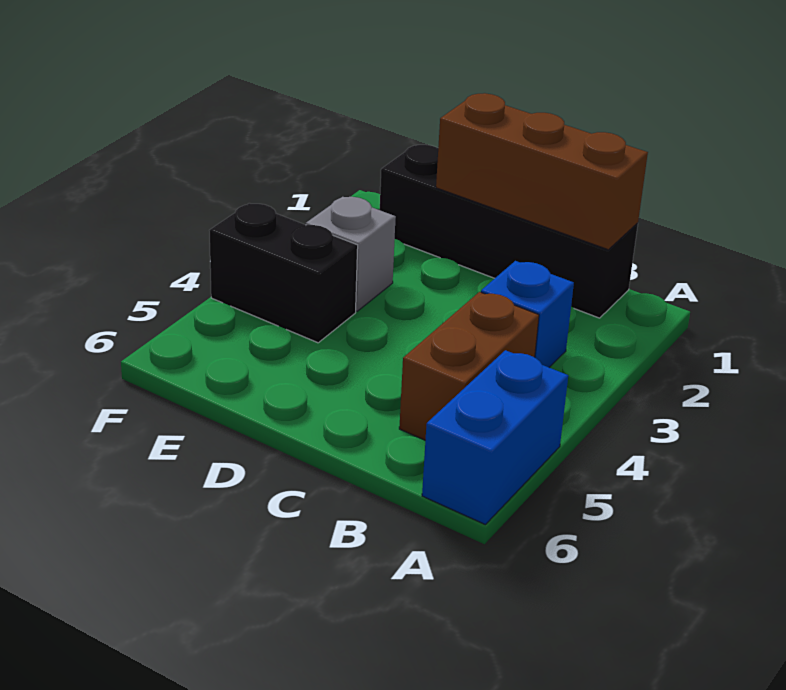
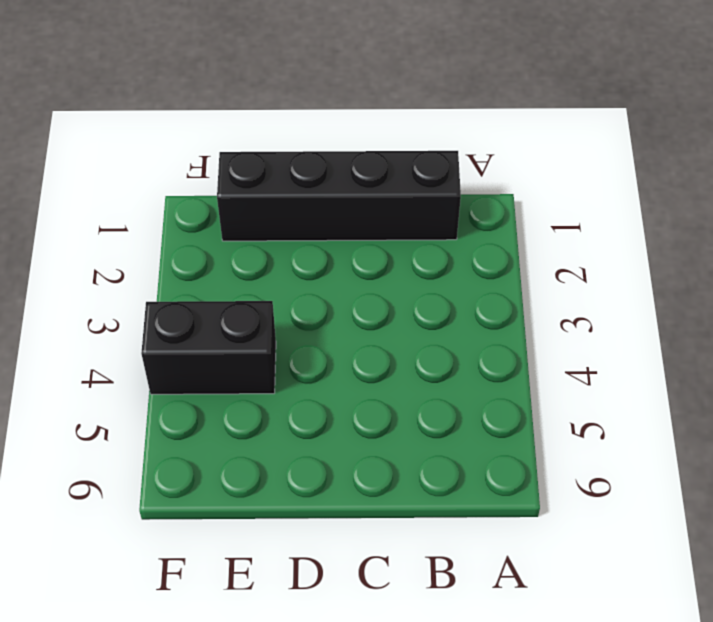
none -> blue 1x2 brick [422,350,568,525]
none -> blue 1x1 brick [481,261,574,367]

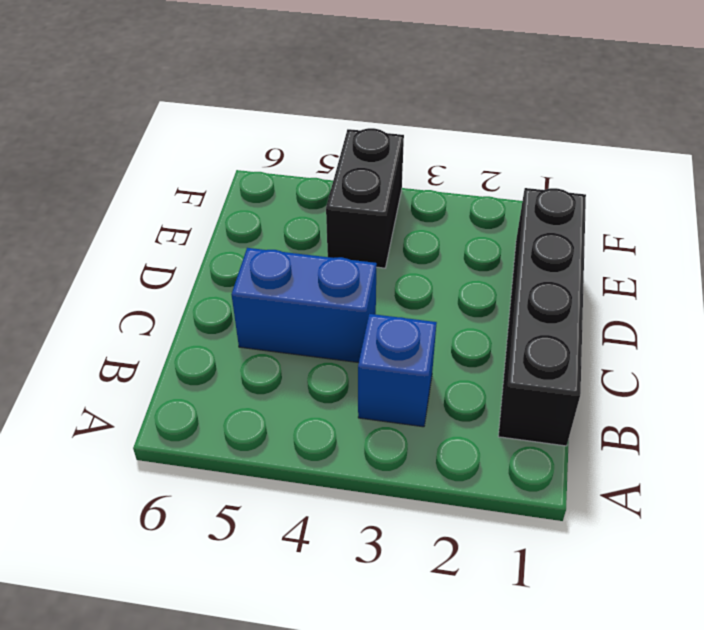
blue 1x2 brick [231,248,377,363] -> blue 1x2 brick moved to [422,350,568,525]
none -> brown 1x2 brick [399,292,539,440]
none -> grey 1x1 brick [306,197,396,311]

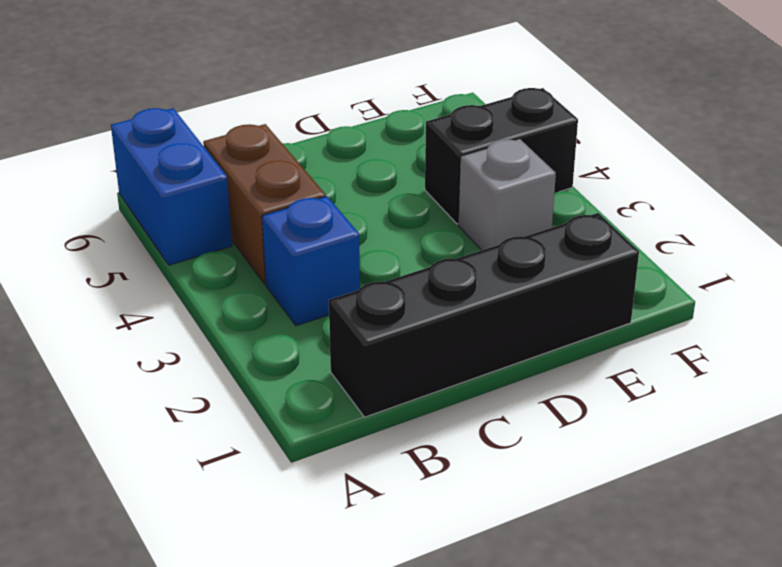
none -> brown 1x3 brick [436,93,648,250]

